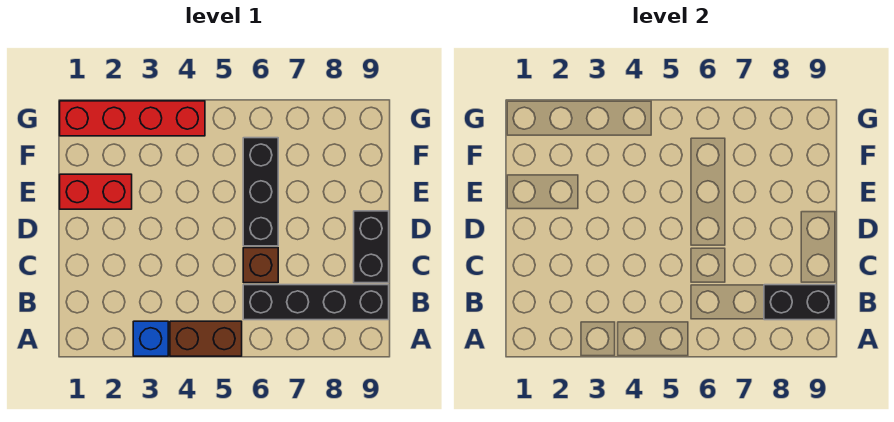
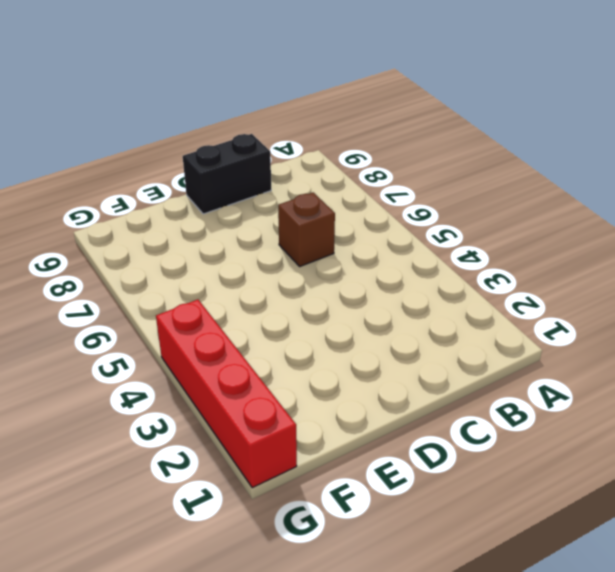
none -> blue 1x1 brick [133,321,168,356]
none -> brown 1x2 brick [170,321,242,356]

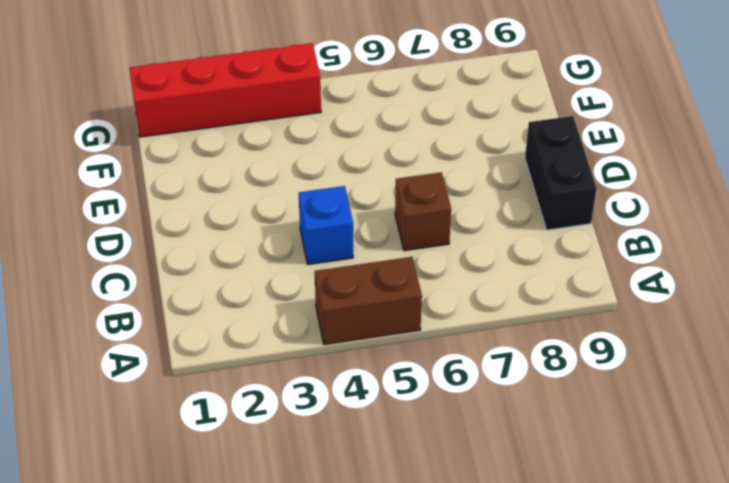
blue 1x1 brick [299,186,353,265] -> blue 1x1 brick moved to [133,321,168,356]
none -> black 1x4 brick [243,285,389,320]
none -> black 1x3 brick [243,138,278,246]

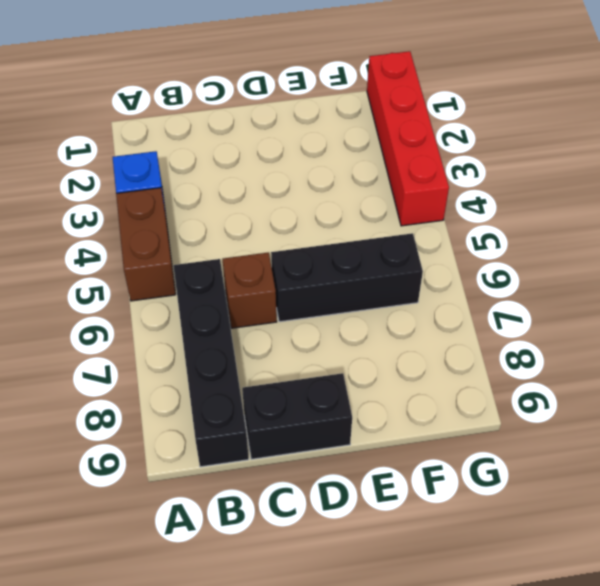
none -> red 1x2 brick [60,174,132,209]
none -> black 1x2 brick [764,285,836,320]

